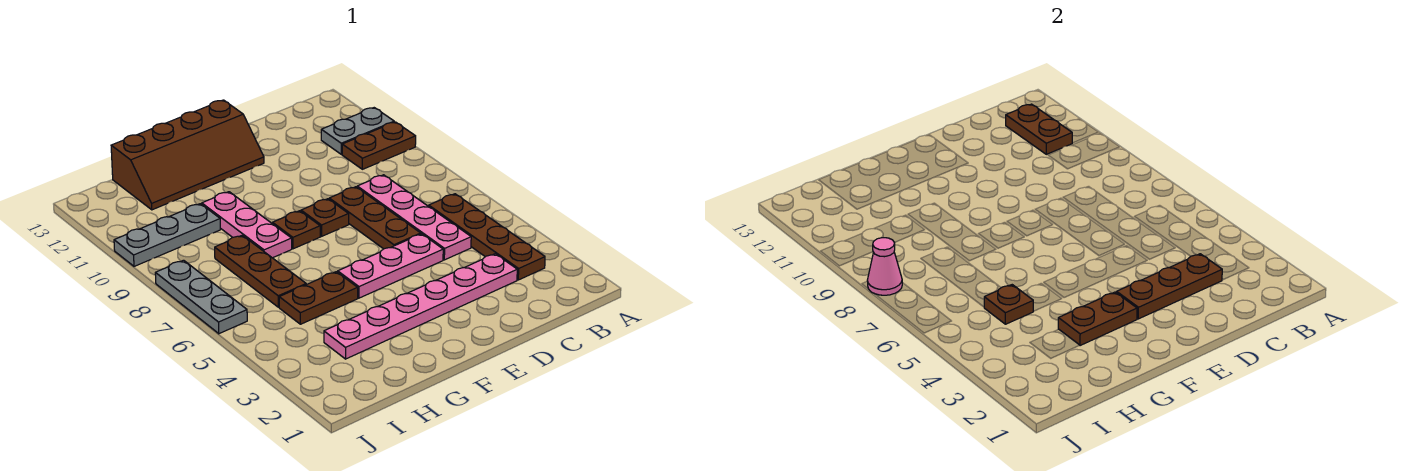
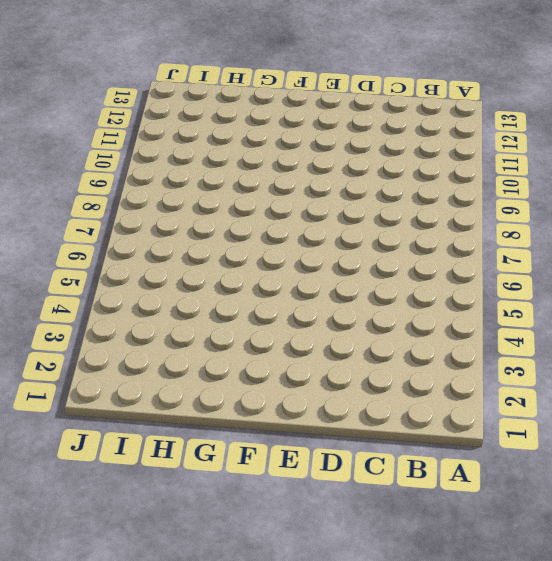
none -> brown 1x2 plate [342,122,416,169]
none -> grey 1x2 plate [321,108,394,154]
none -> brown 1x4 plate [429,194,545,280]

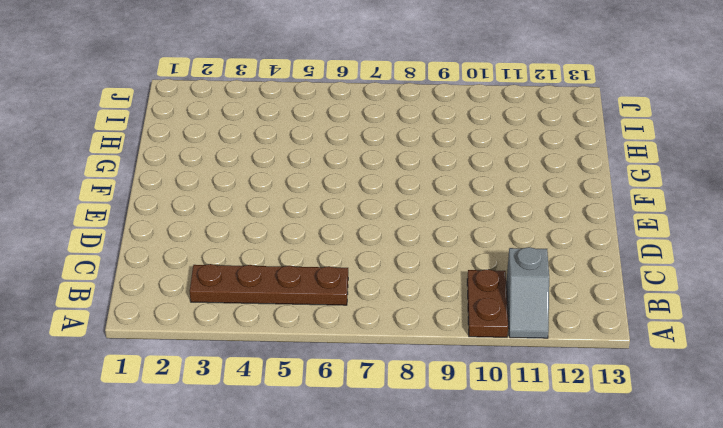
grey 1x2 slope [507,247,549,338] -> grey 1x2 plate [321,108,394,154]
none -> pink 1x6 plate [324,254,517,359]
none -> pink 1x4 plate [357,175,471,260]
none -> pink 1x3 plate [338,234,443,298]

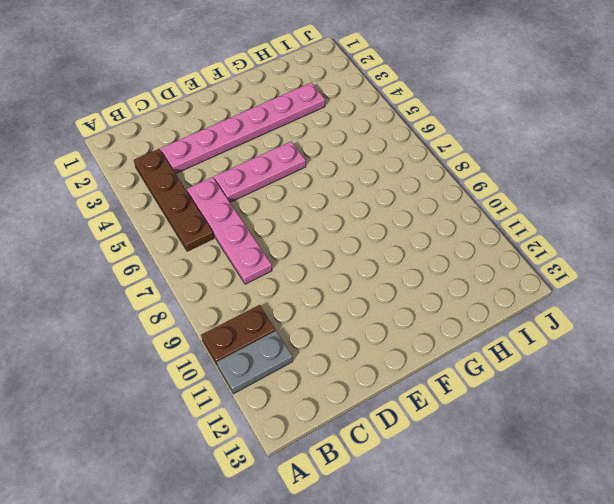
none -> brown 1x3 plate [329,187,421,249]
none -> brown 1x1 plate [301,199,349,236]
none -> brown 2x4 slope [111,100,264,210]

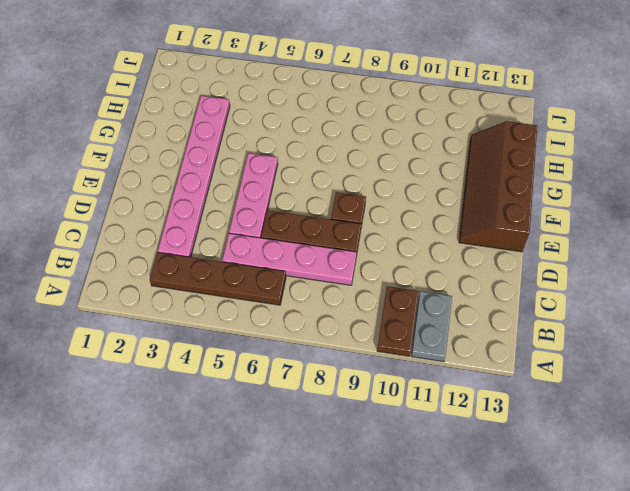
none -> brown 1x1 plate [273,211,320,249]
none -> brown 1x2 plate [279,272,358,324]
none -> pink 1x3 plate [202,192,292,258]

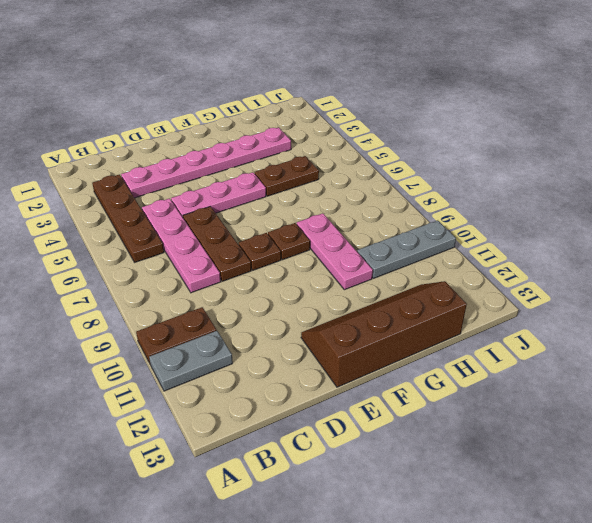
none -> brown 1x3 plate [215,235,306,307]
none -> grey 1x3 plate [155,260,247,334]
none -> brown 1x2 plate [1006,104,1072,154]

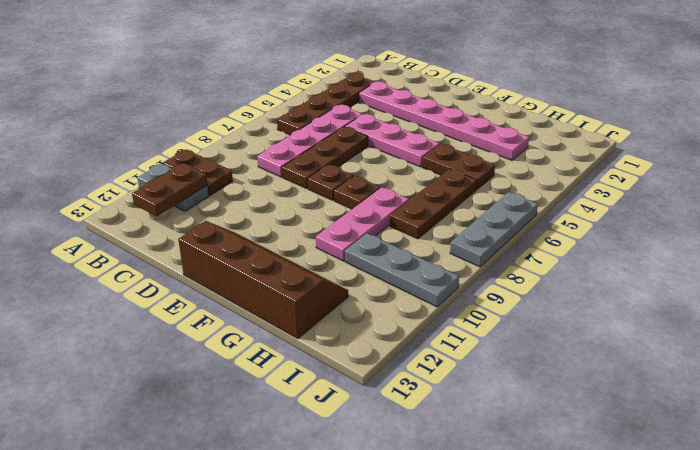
none -> brown 1x3 plate [1117,254,1222,319]
none -> brown 1x2 plate [1058,292,1137,346]
none -> brown 1x1 plate [984,285,1033,324]

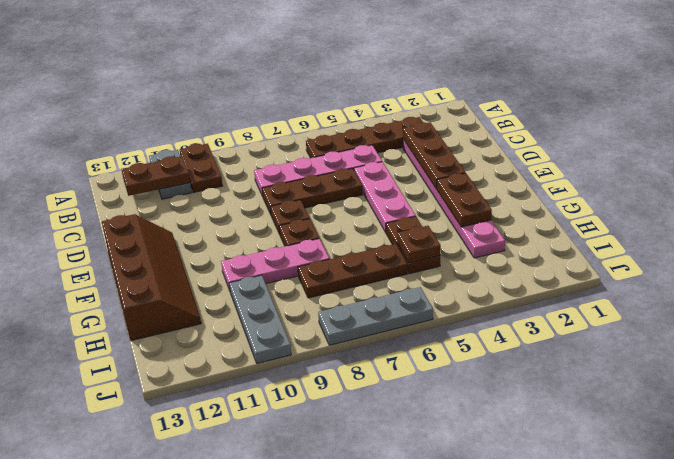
none -> pink 1x1 cone [867,238,902,295]

